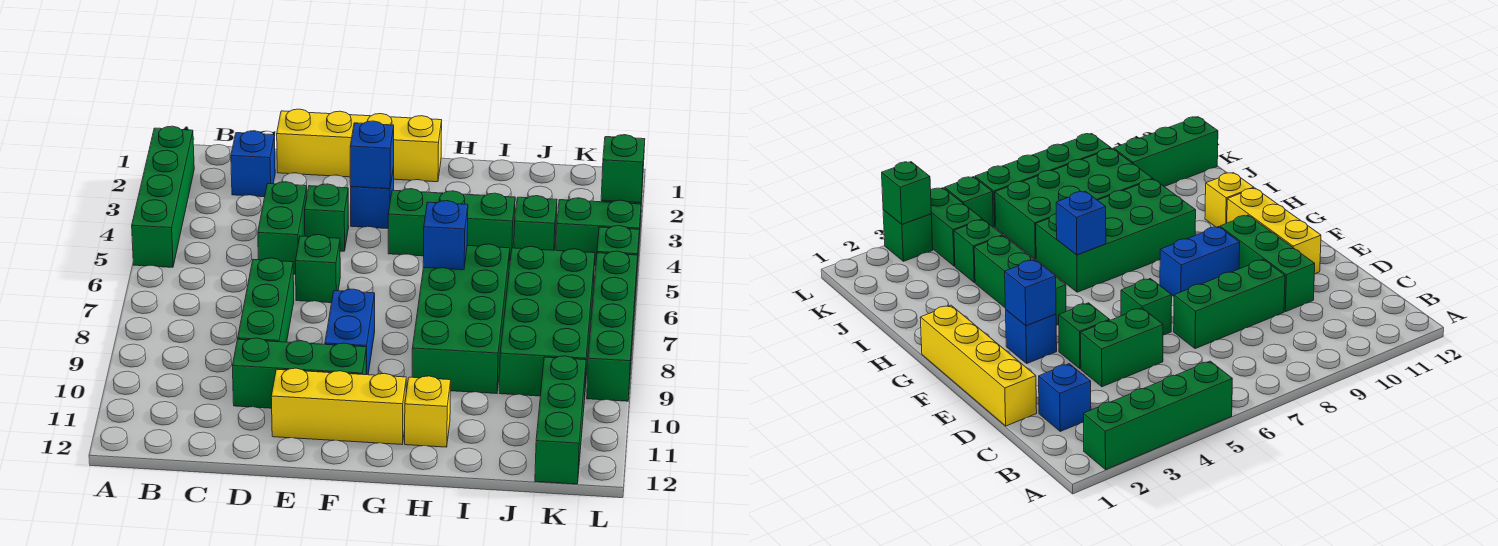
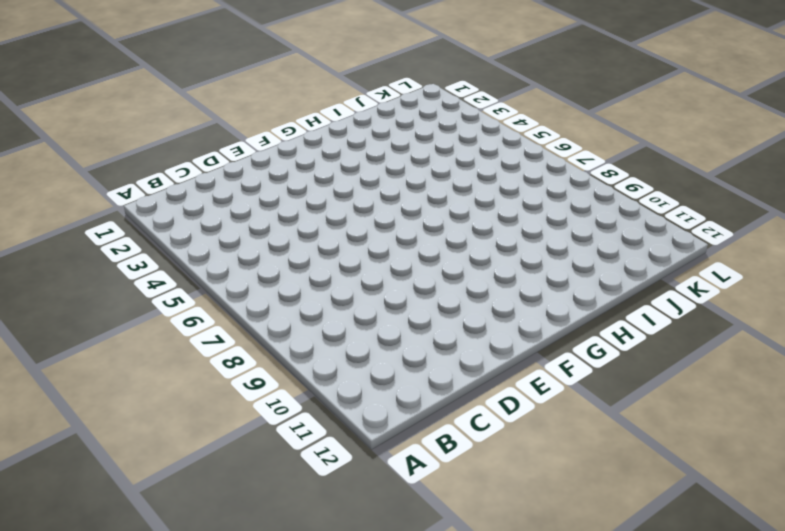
none -> green 1x4 brick [132,126,194,267]
none -> blue 1x1 brick [231,131,275,197]
none -> yellow 1x4 brick [277,109,442,182]

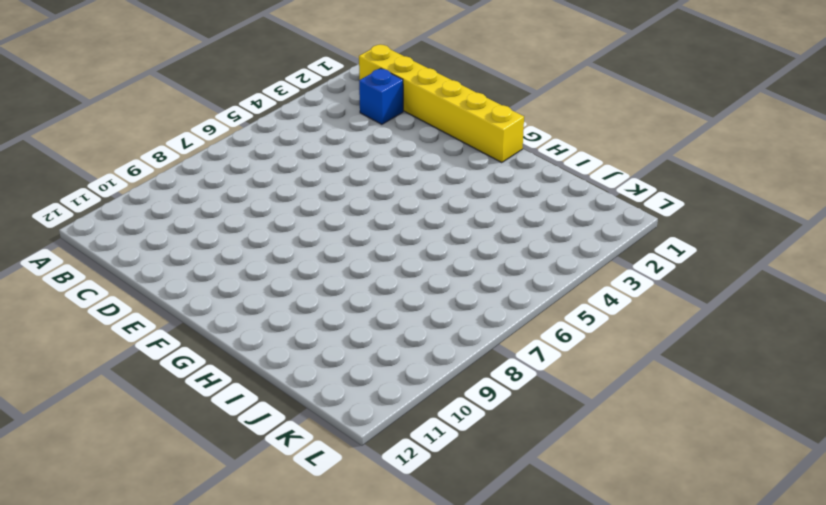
yellow 1x6 brick [359,45,524,163] -> yellow 1x4 brick [277,109,442,182]
none -> green 1x4 brick [132,126,194,267]
none -> green 1x2 brick [258,182,307,274]
none -> green 1x3 brick [238,258,294,342]

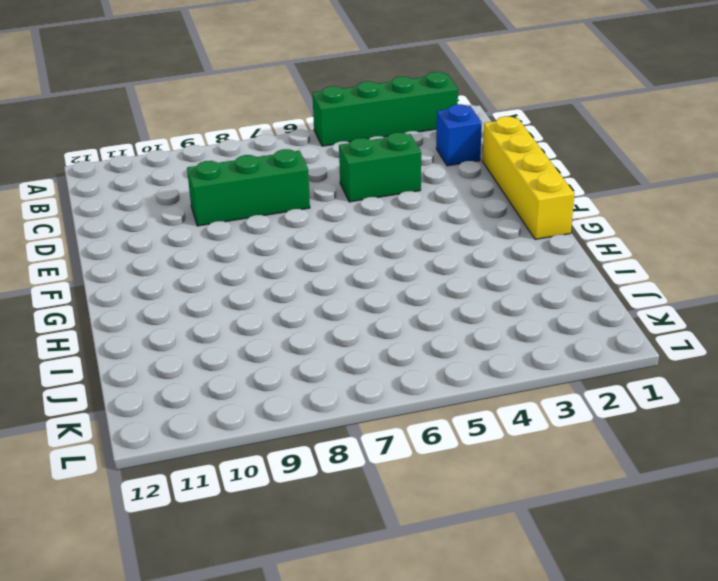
none -> green 1x3 brick [232,338,366,408]
none -> green 1x1 brick [305,184,349,251]
none -> green 1x1 brick [295,235,340,303]

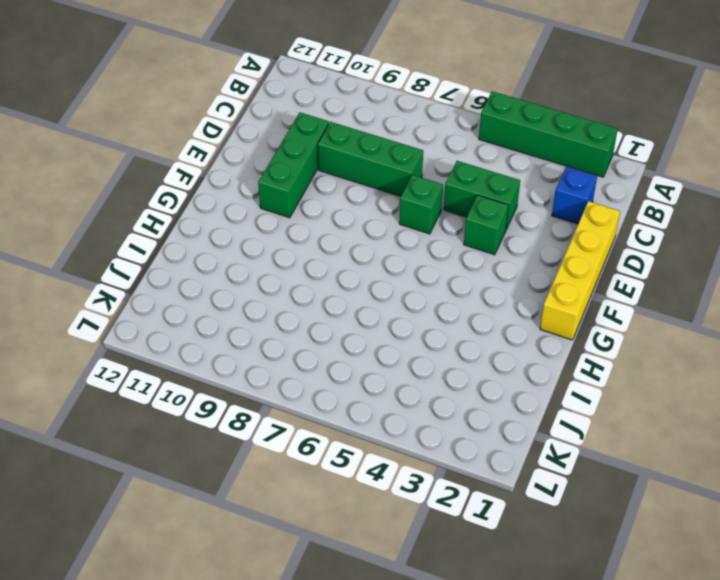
none -> yellow 1x3 brick [271,368,406,444]
none -> blue 1x1 brick [351,167,394,229]
none -> blue 1x2 brick [325,289,375,375]

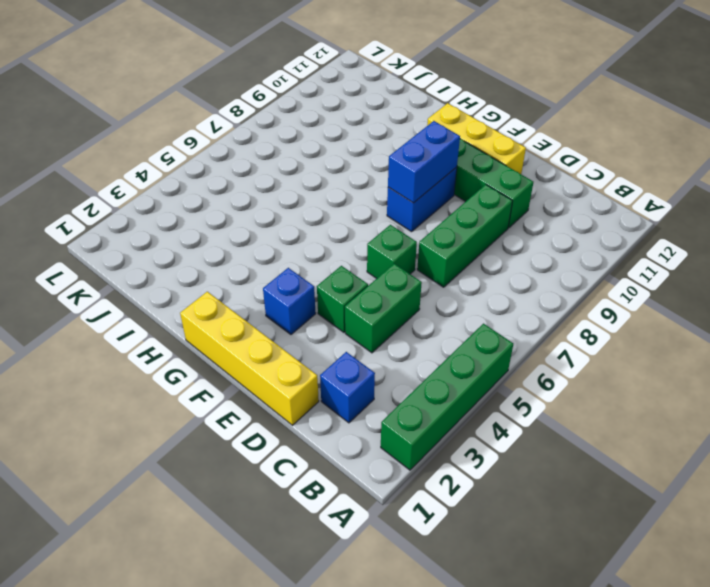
blue 1x2 brick [388,121,460,203] -> none
none -> green 1x3 brick [388,189,515,261]
none -> green 2x4 brick [412,244,510,394]
none -> yellow 1x1 brick [405,376,451,447]

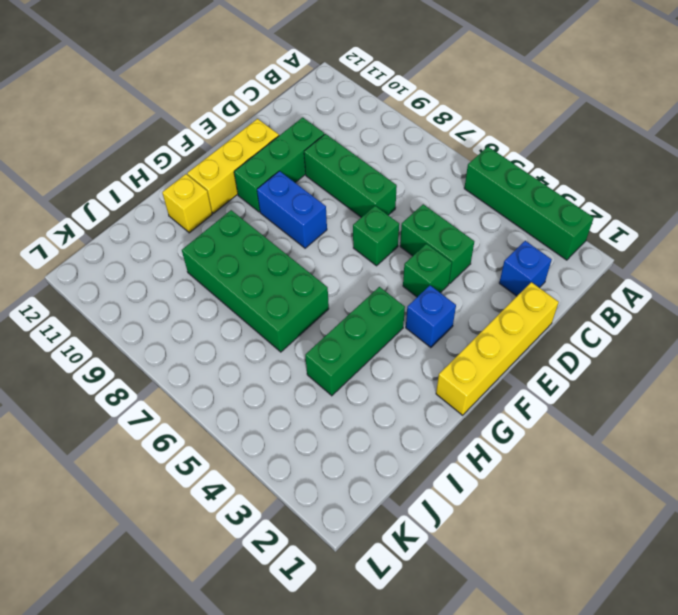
none -> green 1x1 brick [514,196,557,250]
none -> green 2x4 brick [499,246,595,396]
none -> green 1x2 brick [556,198,641,266]

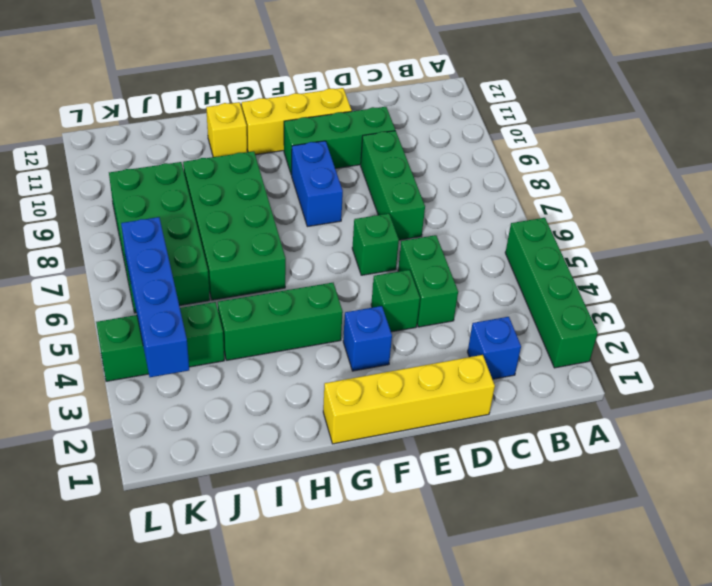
blue 1x4 brick [121,217,189,377] -> none
none -> green 1x3 brick [535,356,586,484]
none -> green 1x1 brick [883,210,933,261]
none -> green 1x1 brick [597,226,639,283]

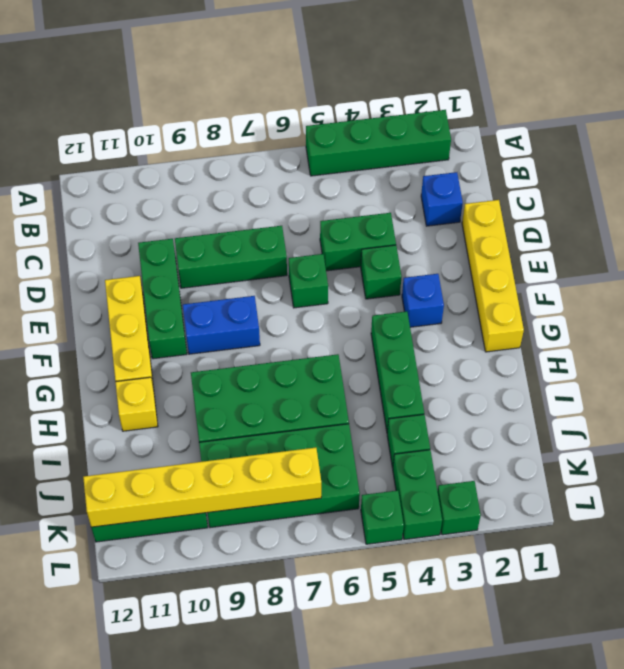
yellow 1x6 brick [83,448,321,527] -> none
none -> green 1x4 brick [587,251,638,401]
none -> blue 1x1 brick [350,121,394,189]
none -> blue 1x1 brick [423,201,468,270]

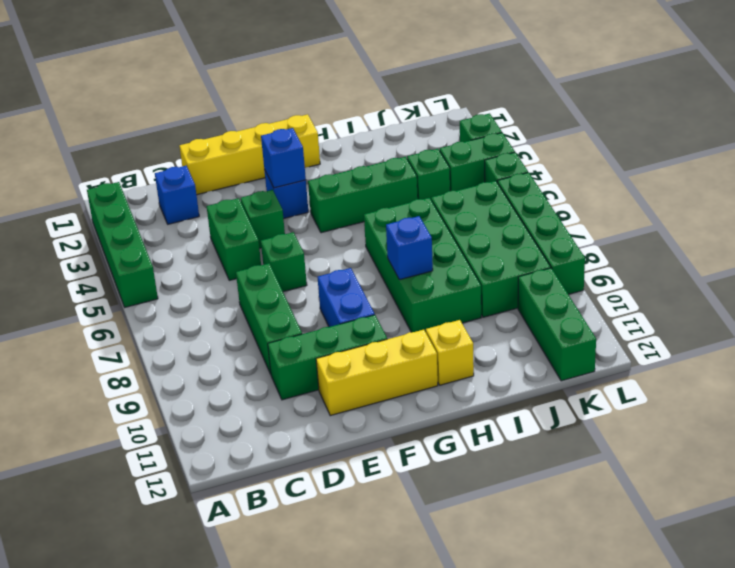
blue 1x1 brick [386,216,433,280] -> blue 1x1 brick moved to [423,201,468,270]
none -> green 1x1 brick [601,135,645,202]

